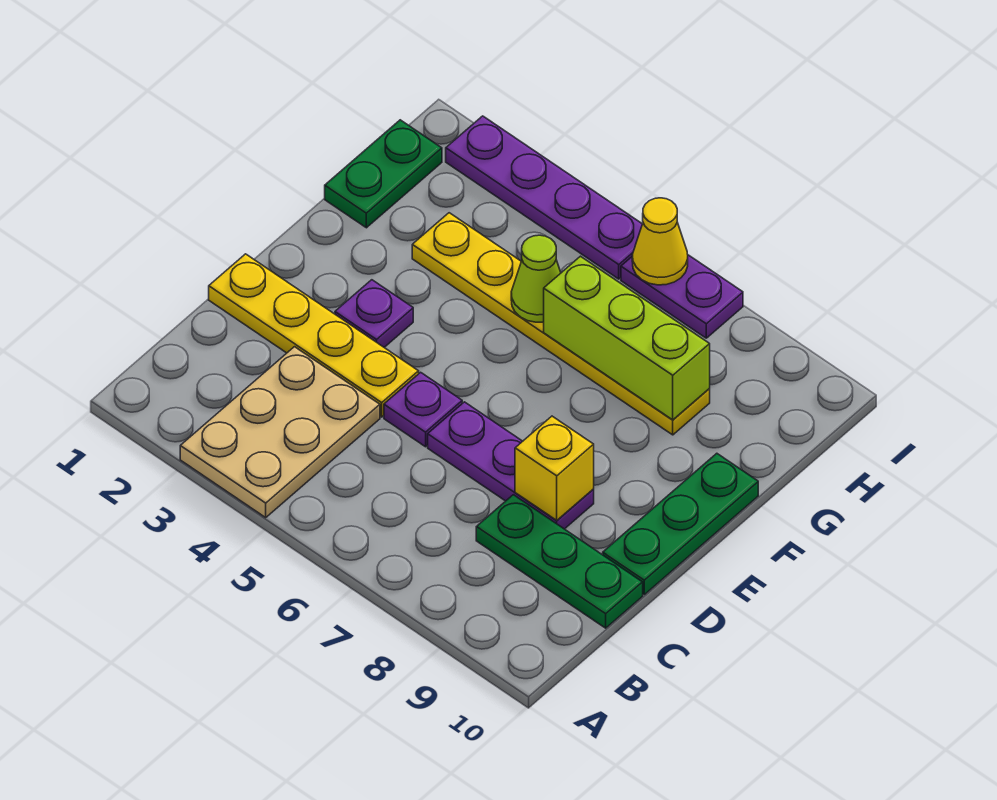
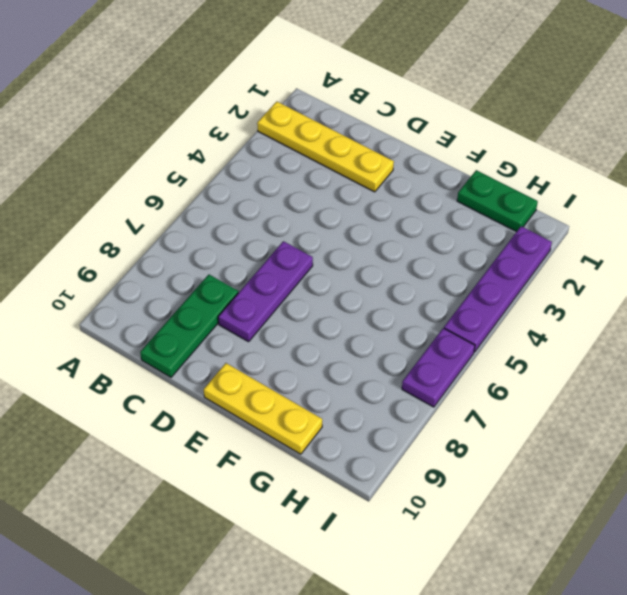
yellow 1x4 plate [257,102,394,192] -> yellow 1x4 plate turned to [209,254,419,417]
yellow 1x3 plate [204,363,322,454] -> green 1x3 plate [603,453,758,595]
none -> tan 2x3 plate [180,347,380,517]
none -> purple 1x1 plate [384,372,462,447]
none -> purple 1x1 plate [335,280,413,347]

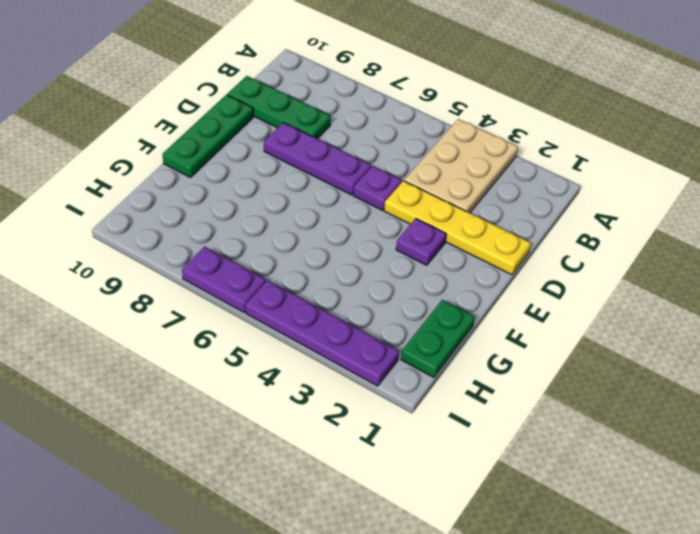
none -> yellow 1x6 plate [412,213,710,435]
none -> yellow 1x1 brick [515,416,594,520]
none -> lime 1x1 cone [511,235,561,322]

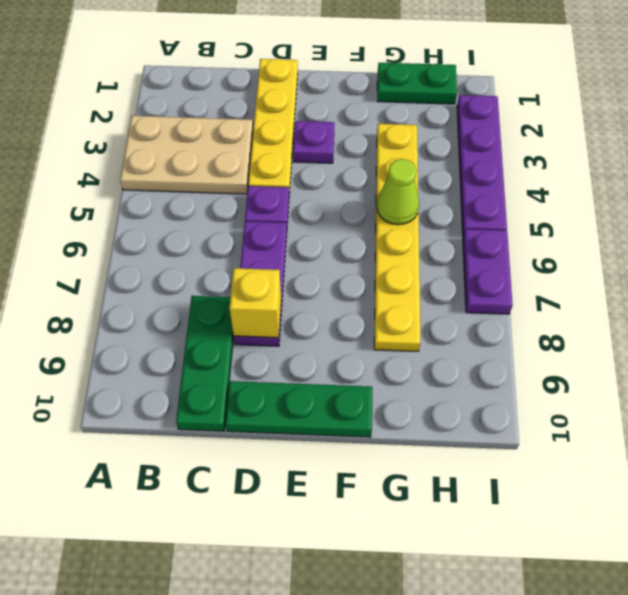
none -> lime 1x3 brick [544,256,710,420]
none -> yellow 1x1 cone [632,198,688,285]

